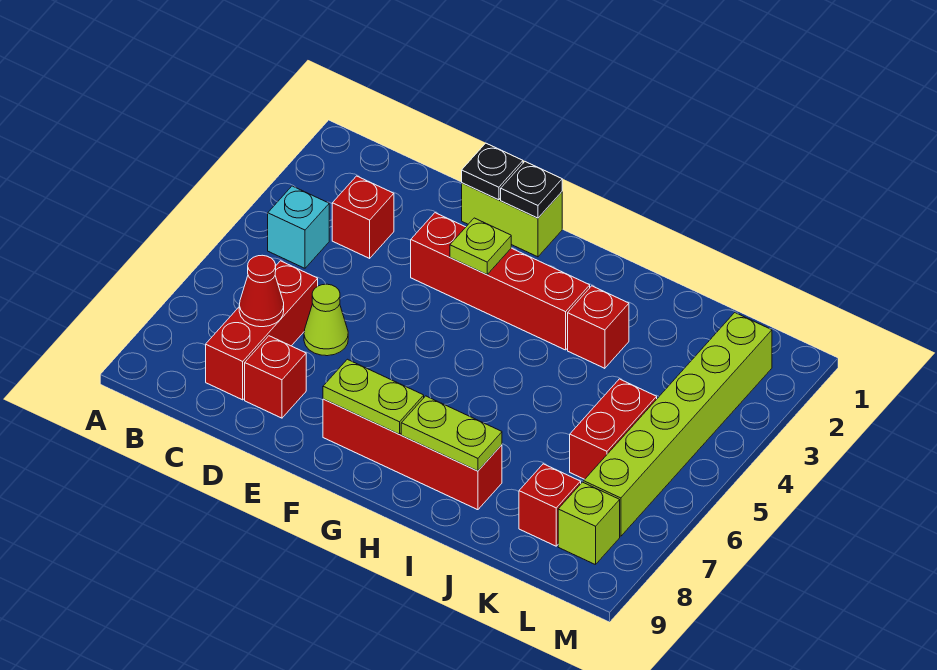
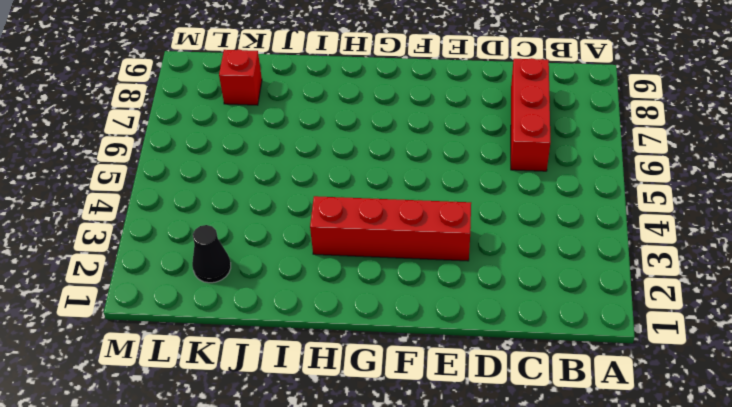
black 1x1 cone [192,225,231,283] -> none
none -> cyan 1x1 brick [268,186,329,268]
none -> red 1x1 brick [332,176,394,258]
none -> lime 1x1 cone [304,284,348,356]

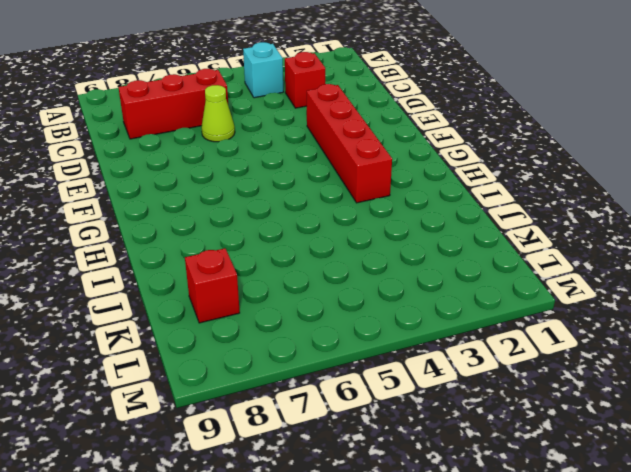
none -> red 1x1 brick [245,336,306,418]
none -> lime 1x2 brick [462,183,562,257]
none -> red 1x4 brick [323,399,502,510]

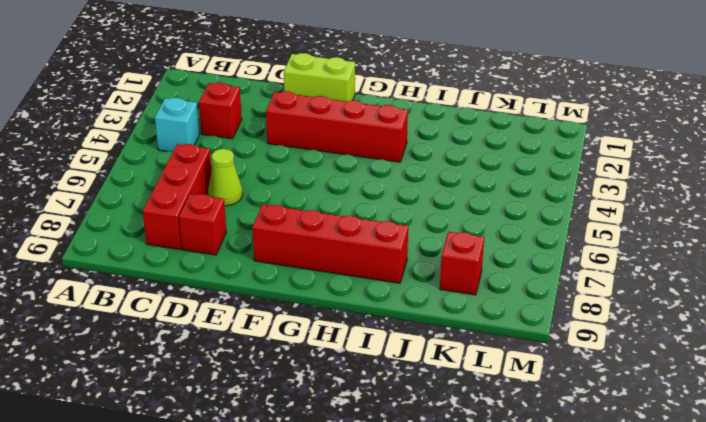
none -> red 1x1 brick [568,286,629,368]
none -> red 1x2 brick [570,379,657,479]
none -> lime 1x6 brick [584,313,772,536]

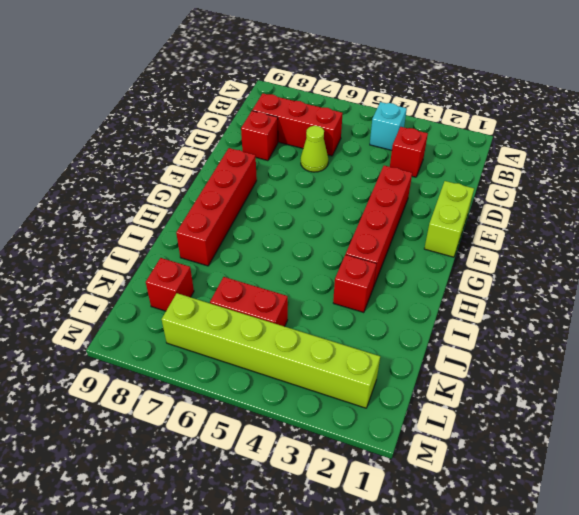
none -> lime 1x1 brick [558,482,620,565]
none -> red 1x1 cone [239,255,284,327]
none -> black 1x1 plate [462,143,523,200]

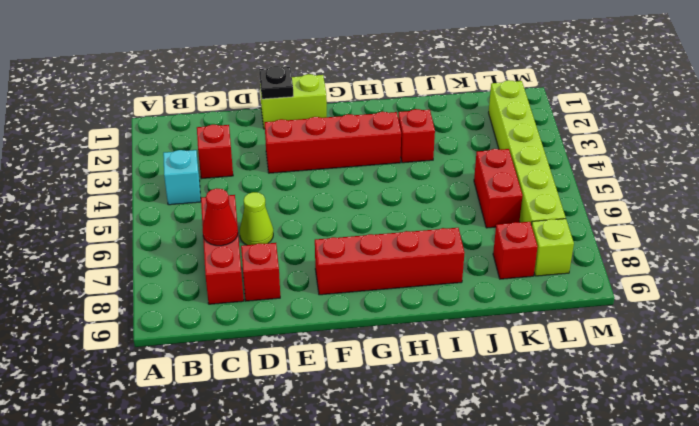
none -> black 1x1 plate [501,162,562,218]
none -> lime 1x1 plate [450,218,511,275]
none -> lime 1x2 plate [323,359,424,434]

